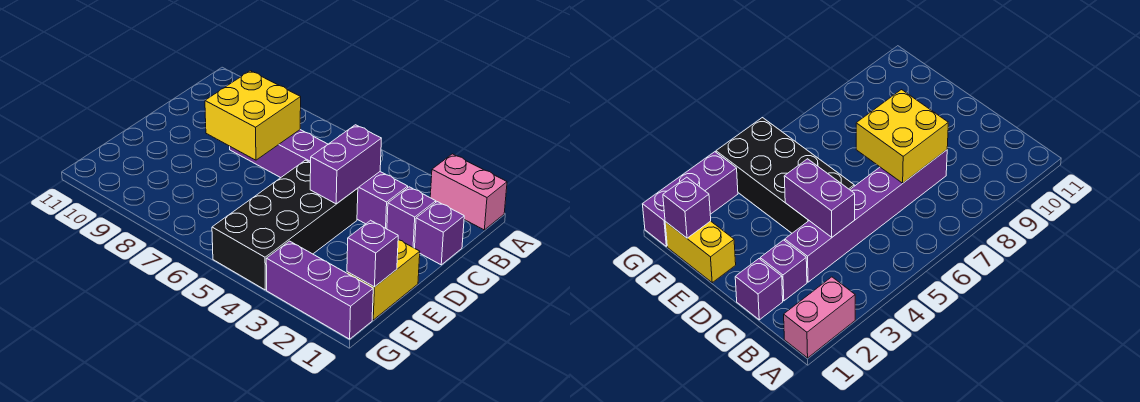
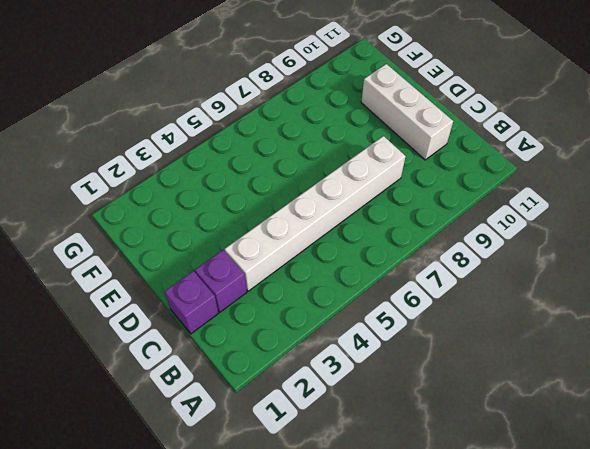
white 1x6 brick [225,136,406,291] -> purple 1x6 brick [230,130,408,229]
white 1x3 brick [361,64,453,160] -> none
none -> pink 1x2 brick [430,154,507,230]
none -> black 2x4 brick [212,160,358,290]

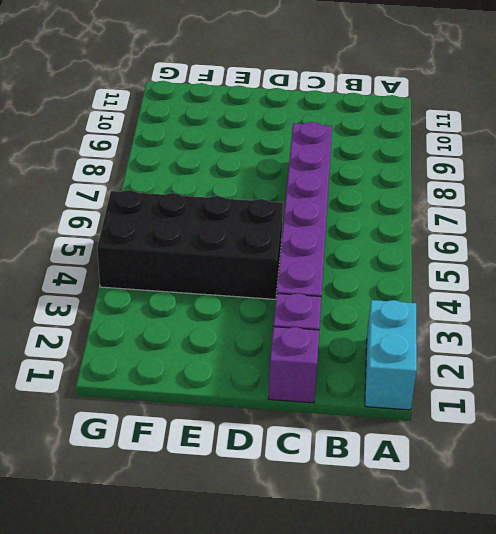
cyan 1x2 brick [365,300,417,410] -> pink 1x2 brick [430,154,507,230]
none -> yellow 1x2 brick [347,240,420,320]
none -> purple 1x3 brick [266,241,373,339]

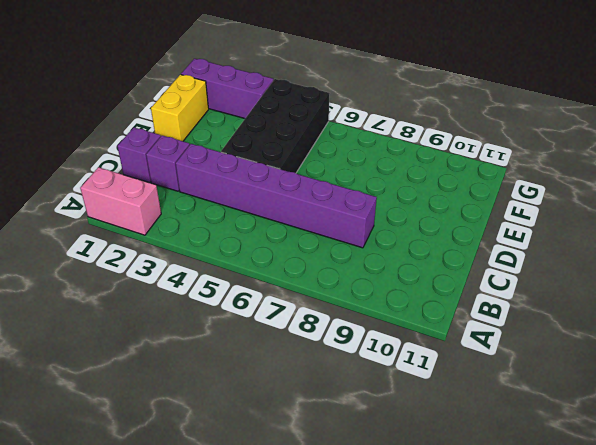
none -> purple 1x2 brick [310,125,381,204]
none -> yellow 2x2 brick [205,71,301,160]

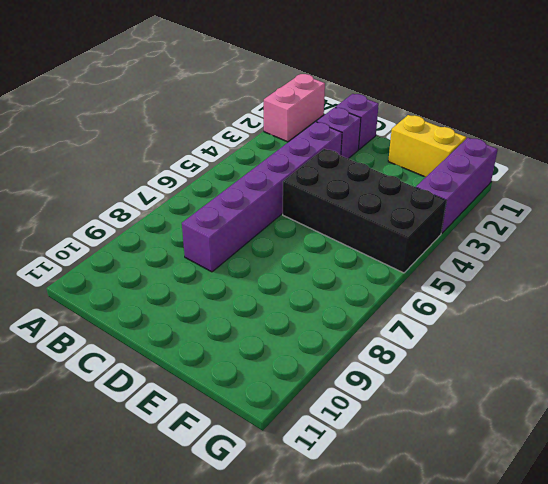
none -> purple 1x2 brick [310,125,381,204]
none -> yellow 2x2 brick [205,71,301,160]

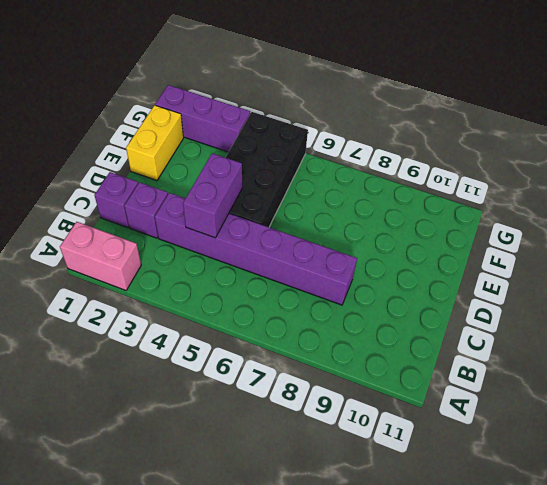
none -> yellow 2x2 brick [205,71,301,160]
none -> purple 1x1 brick [347,220,398,287]

